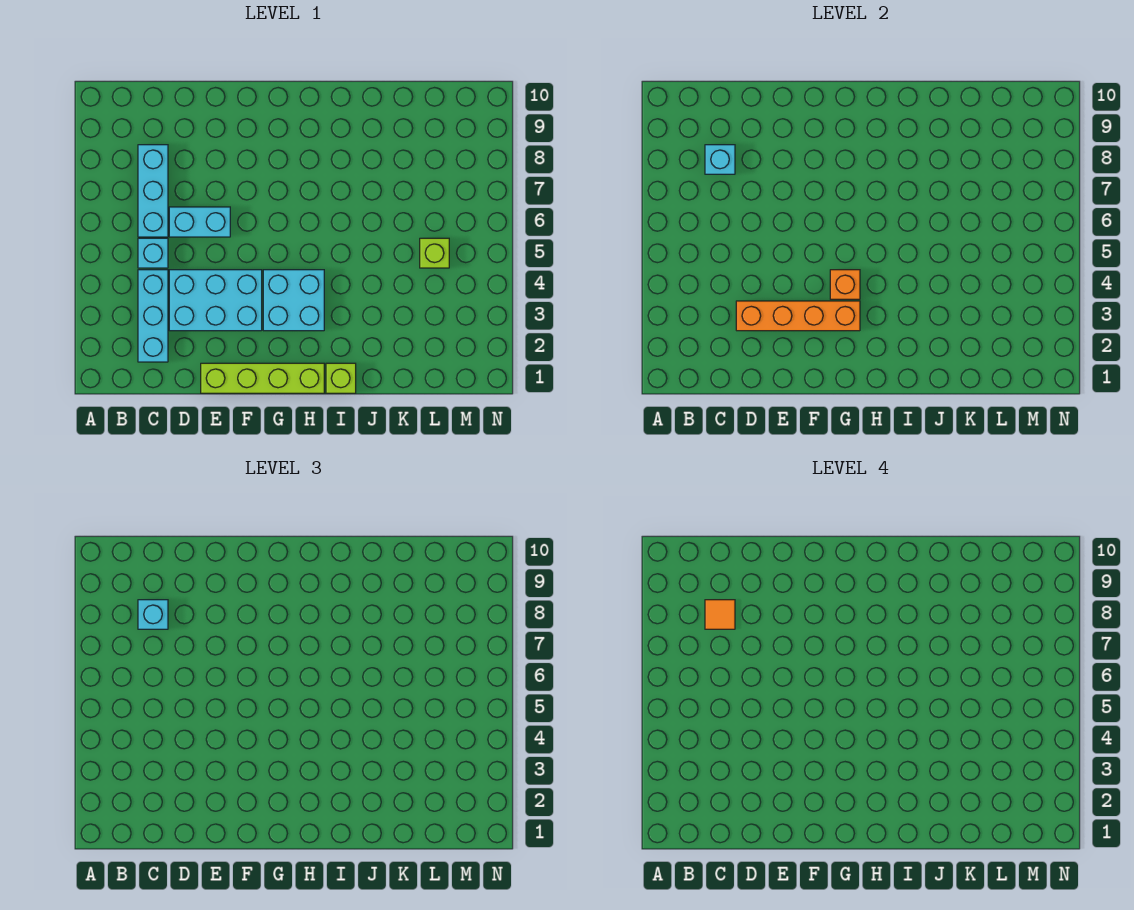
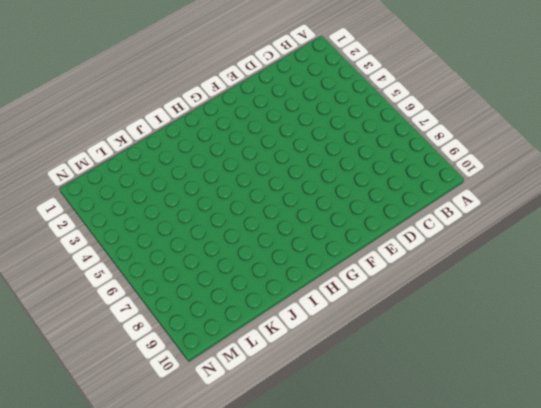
none -> cyan 1x3 brick [138,270,168,362]
none -> cyan 1x1 brick [138,238,168,268]
none -> cyan 1x3 brick [138,145,168,237]

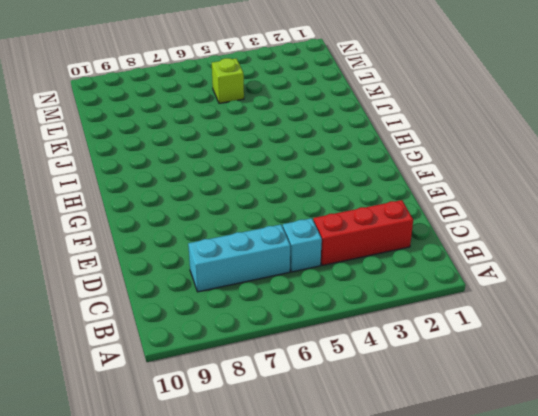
red 1x3 brick [313,200,413,265] -> cyan 1x3 brick [138,270,168,362]
none -> cyan 2x3 brick [169,270,262,331]
none -> cyan 1x2 brick [169,207,230,237]
none -> lime 1x4 brick [201,363,324,393]

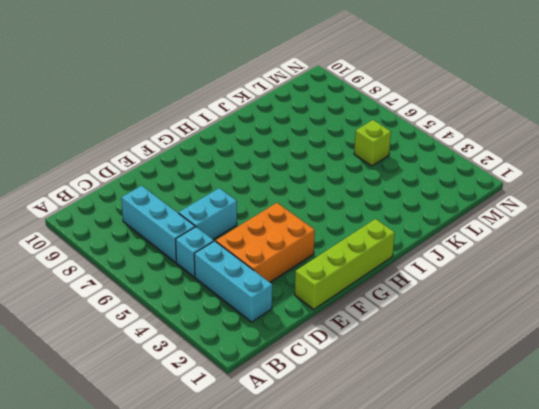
orange 2x3 brick [216,203,315,282] -> cyan 2x3 brick [169,270,262,331]
none -> cyan 2x2 brick [263,270,324,331]
none -> lime 1x1 brick [326,363,356,393]
none -> cyan 1x1 brick [705,145,735,174]

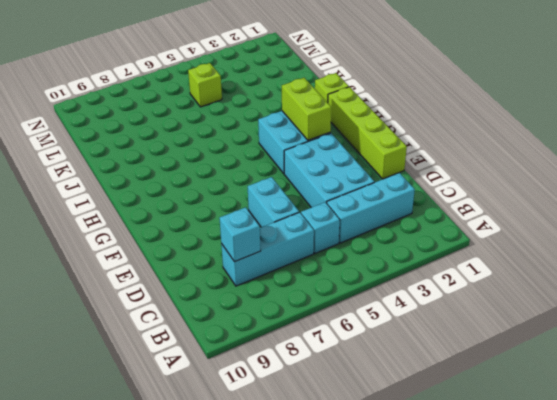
lime 1x2 brick [282,78,331,140] -> orange 1x4 brick [736,301,860,331]
none -> orange 1x1 brick [830,270,860,299]
none -> cyan 1x1 brick [138,600,168,629]
none -> orange 1x1 tile [705,600,735,629]

